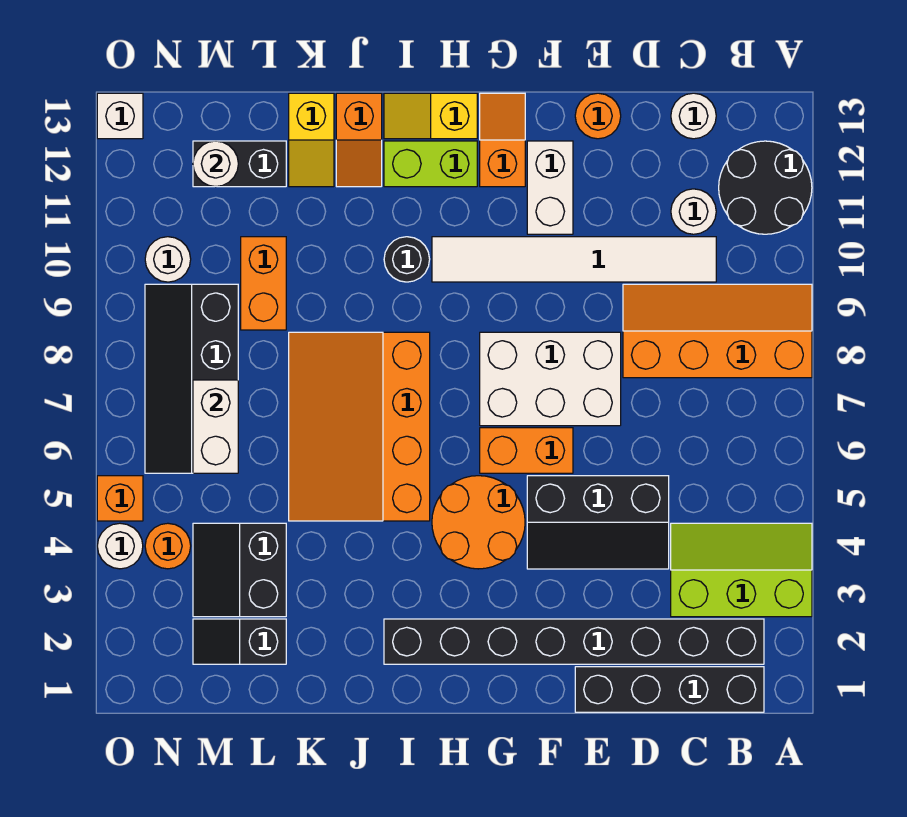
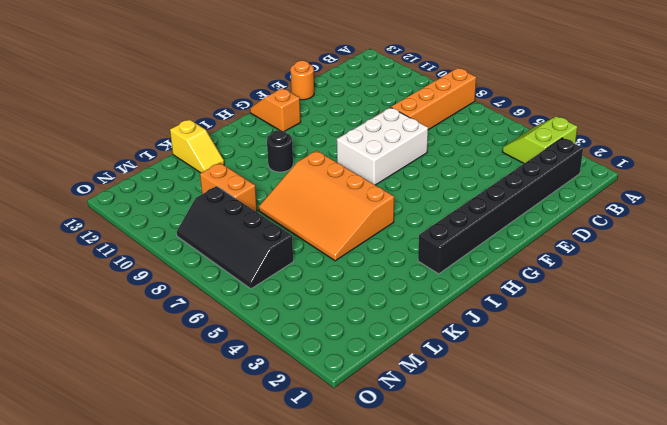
lime 2x2 slope [502,116,577,163] -> lime 2x3 slope [671,523,812,617]
none -> black 2x2 round brick [719,141,812,234]
none -> black 1x4 brick [575,667,764,712]
none -> white 1x6 tile [432,237,716,282]
none -> white 1x1 round brick [671,189,716,234]

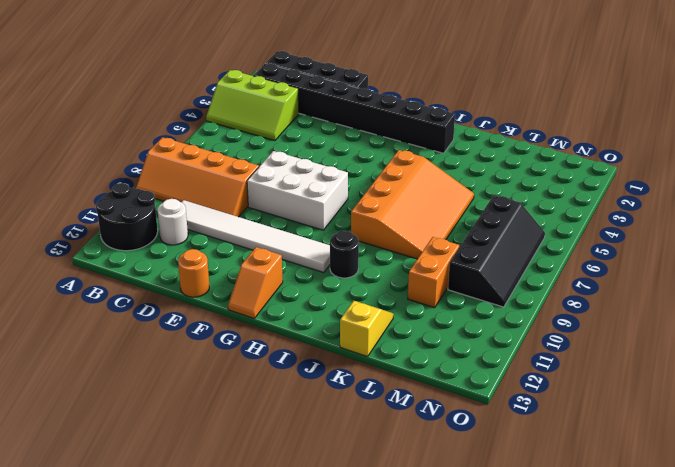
none -> white 1x1 round brick [671,93,716,139]
none -> black 2x3 slope [527,476,669,569]
none -> orange 1x2 brick [480,428,573,473]
none -> white 1x2 brick [527,141,573,234]

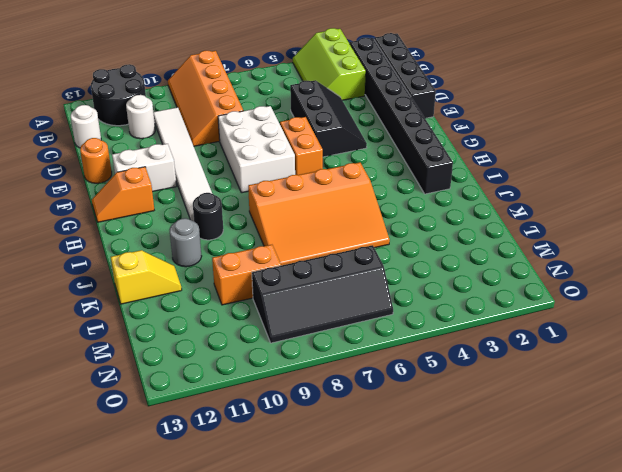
grey 1x1 round brick [169,218,202,267] -> none
none -> orange 2x2 round brick [432,476,525,569]
none -> lime 1x2 brick [384,141,477,187]
none -> yellow 1x2 slope [384,93,477,139]
none -> orange 1x2 slope [336,93,382,187]

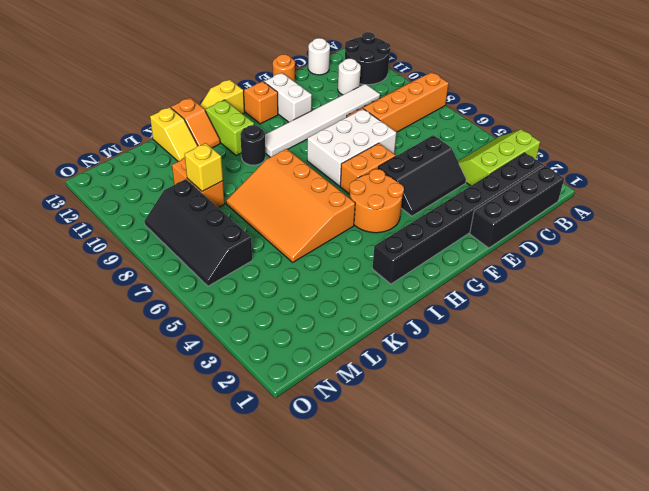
lime 1x2 brick [206,100,254,156] -> lime 1x2 brick turned to [384,141,477,187]
yellow 1x1 brick [185,143,223,191] -> none
none -> black 1x2 slope [193,619,286,664]
none -> black 2x2 slope [193,523,286,617]
none -> black 1x2 brick [193,141,286,187]
none -> orange 1x1 round brick [145,523,191,569]

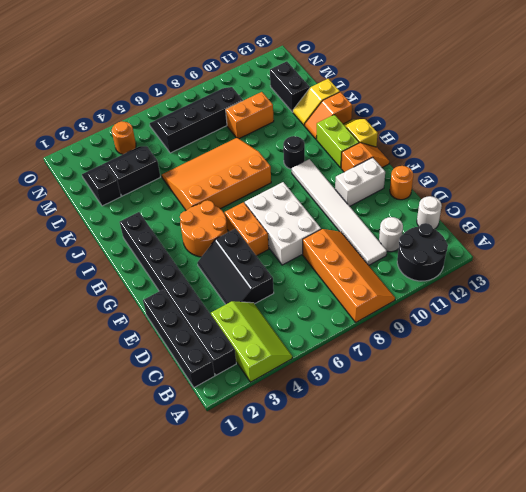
none -> white 1x1 round brick [145,237,191,282]
none -> white 1x1 round brick [97,523,143,569]
none -> orange 1x1 brick [97,476,143,521]
none -> white 1x1 brick [97,93,143,139]

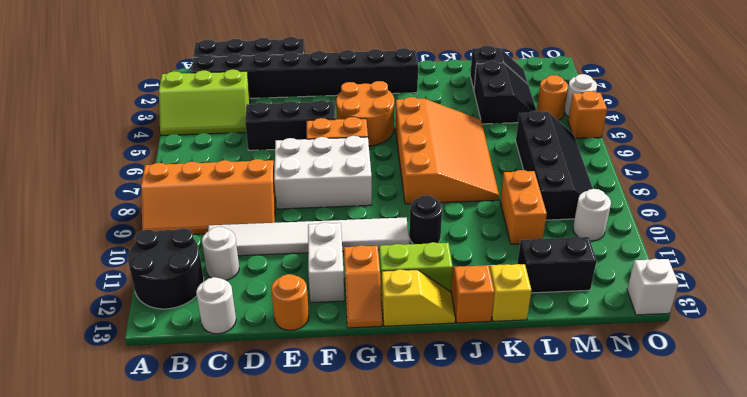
none -> white 1x2 brick [193,380,238,473]
none -> white 1x1 round brick [193,141,238,187]

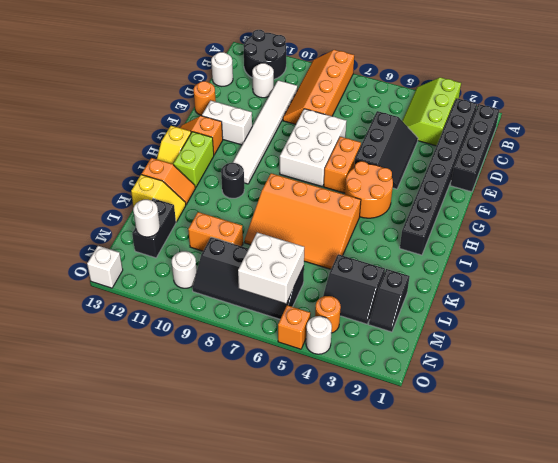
white 2x2 brick [238,232,304,303] -> white 1x2 brick [193,380,238,473]

